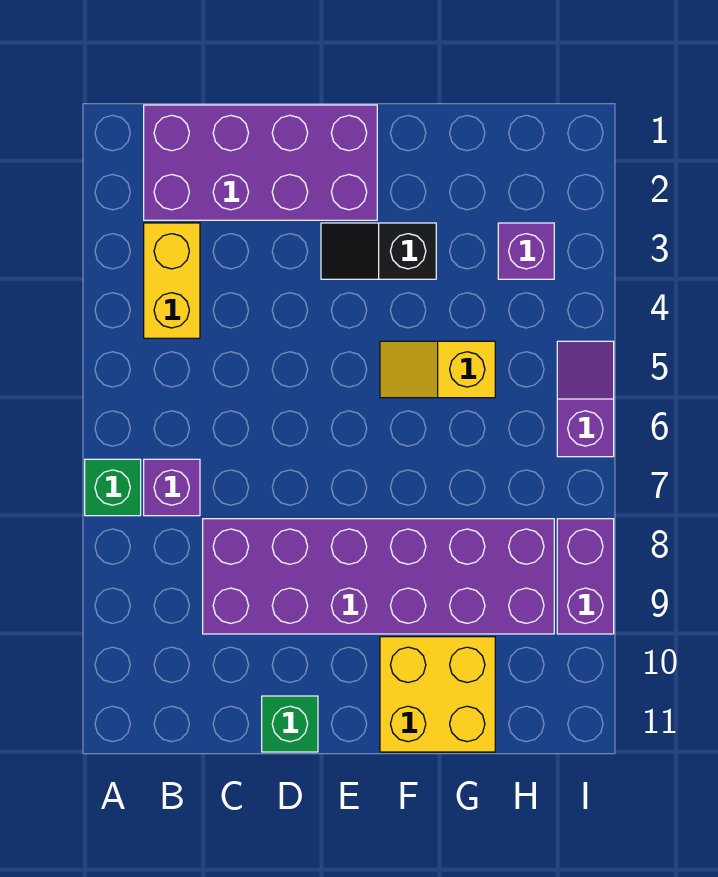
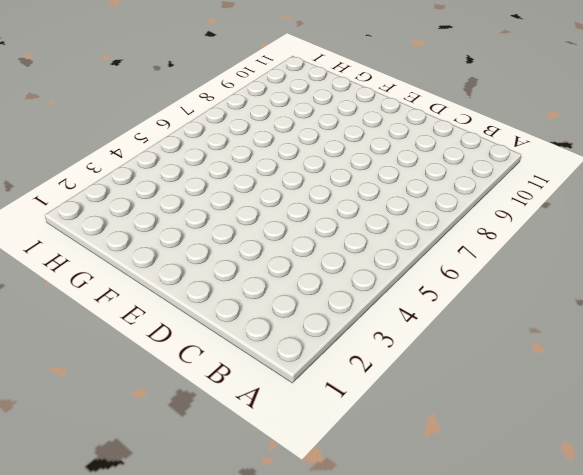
none -> green 1x1 brick [85,459,141,516]
none -> purple 2x4 brick [144,105,377,220]
none -> yellow 1x2 brick [144,223,200,338]

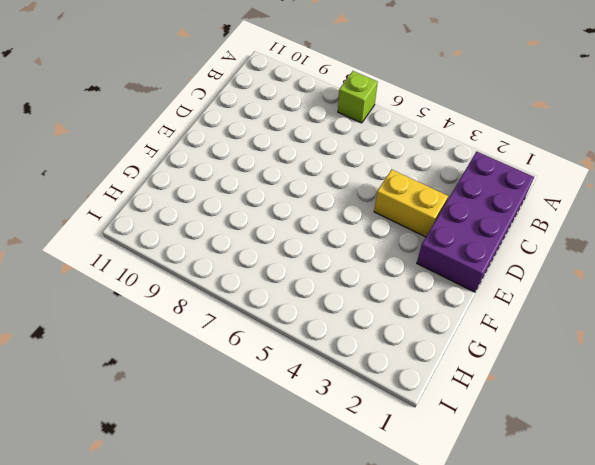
lime 1x1 brick [338,71,378,123] -> green 1x1 brick [85,459,141,516]
yellow 1x2 brick [374,170,448,237] -> yellow 1x2 brick moved to [144,223,200,338]
none -> purple 1x1 brick [144,459,200,516]
none -> purple 2x6 brick [203,519,554,634]
none -> green 1x1 brick [262,696,318,752]

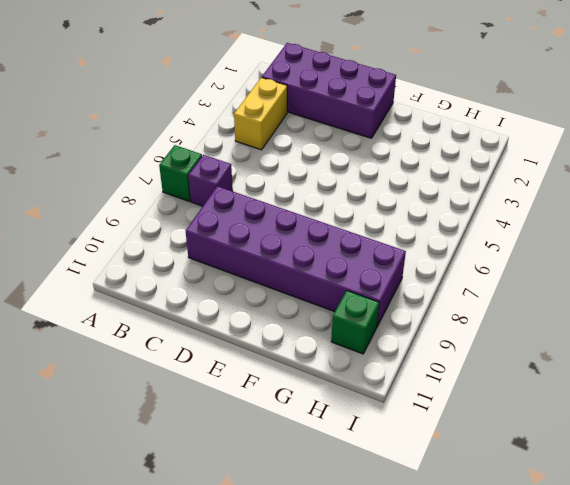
green 1x1 brick [331,291,379,354] -> green 1x1 brick moved to [262,696,318,752]
none -> black 1x2 slope [321,223,436,279]
none -> yellow 1x2 slope [380,341,495,398]
none -> yellow 2x2 brick [380,637,495,752]

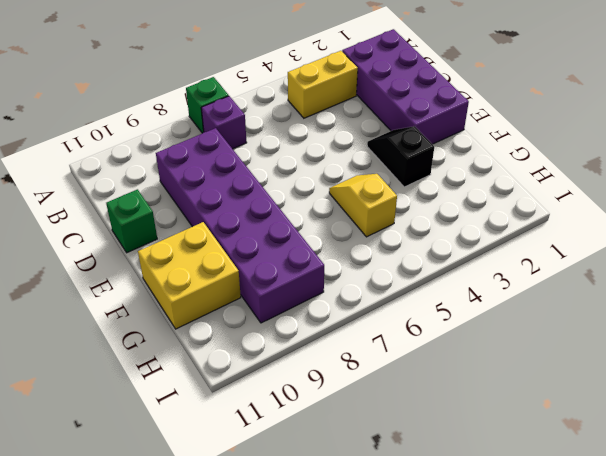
none -> purple 1x1 brick [498,223,554,279]
none -> purple 1x2 slope [557,341,614,457]
none -> purple 1x2 brick [557,519,614,634]

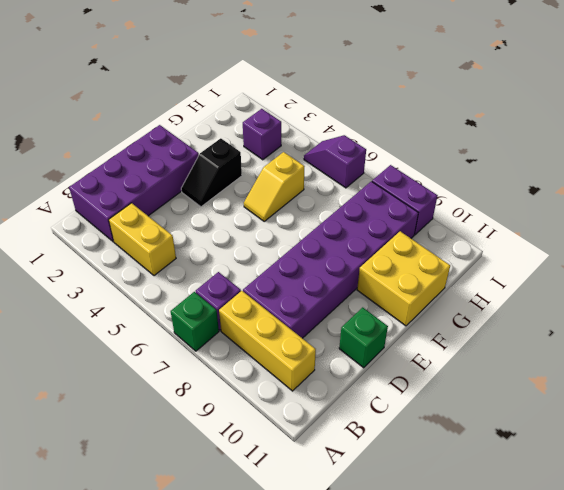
yellow 1x3 brick [219,291,316,391] -> none

